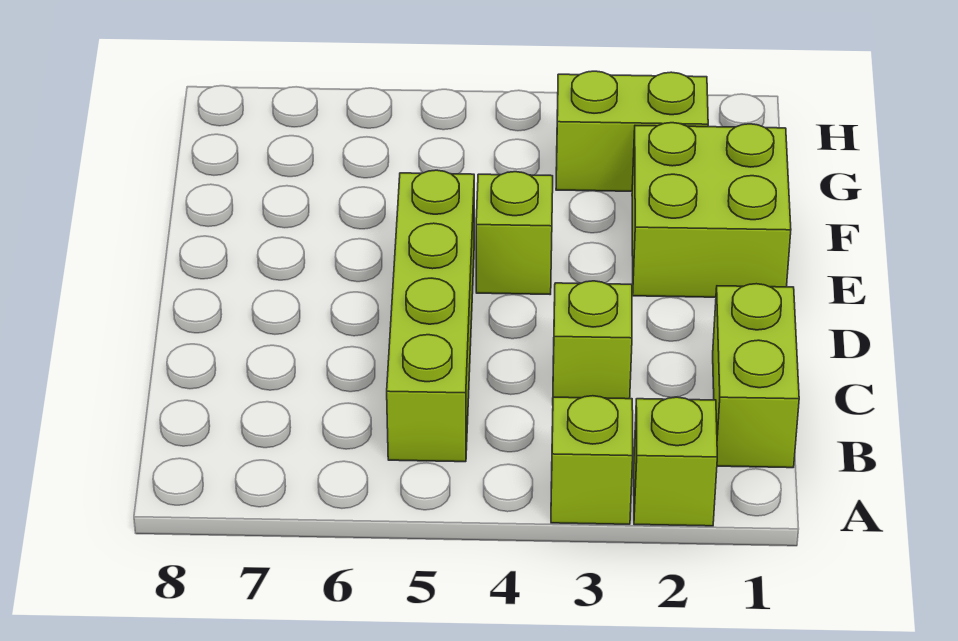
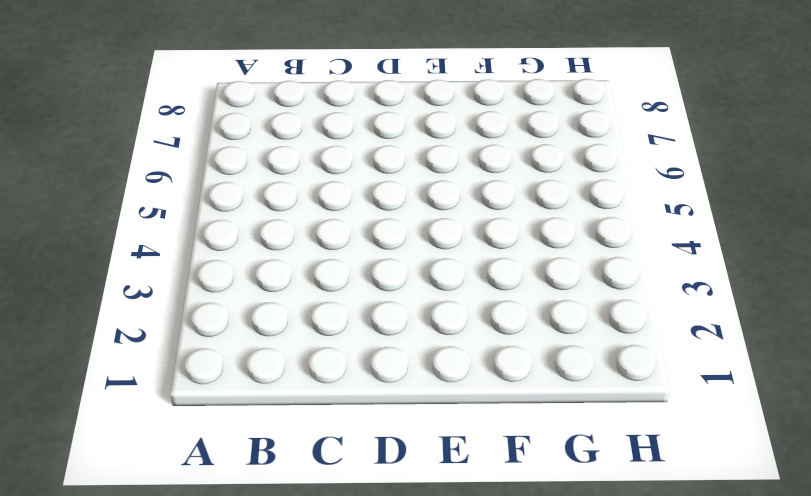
none -> lime 1x1 brick [634,397,717,526]
none -> lime 1x1 brick [551,396,633,524]

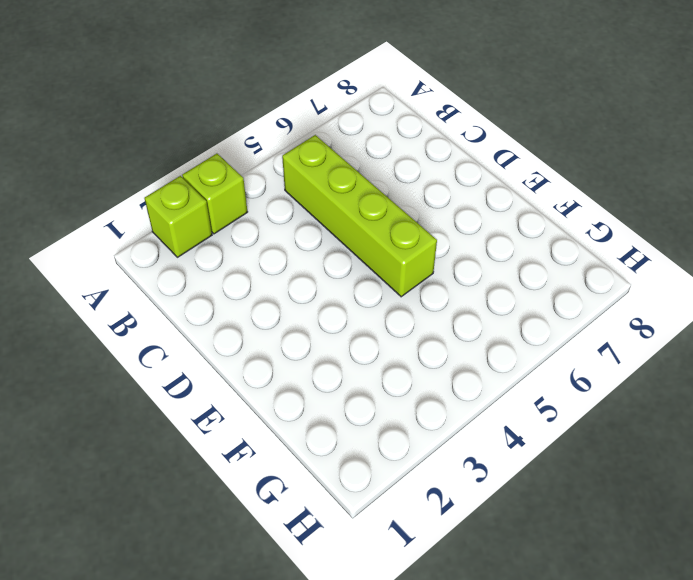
none -> lime 1x2 brick [713,284,799,468]
none -> lime 1x1 brick [553,281,632,399]

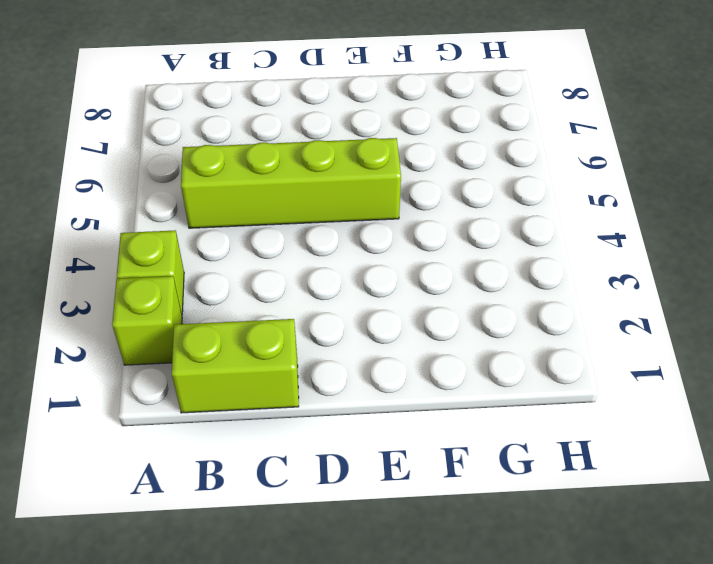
none -> lime 1x1 brick [553,281,632,399]
none -> lime 2x2 brick [632,123,791,297]

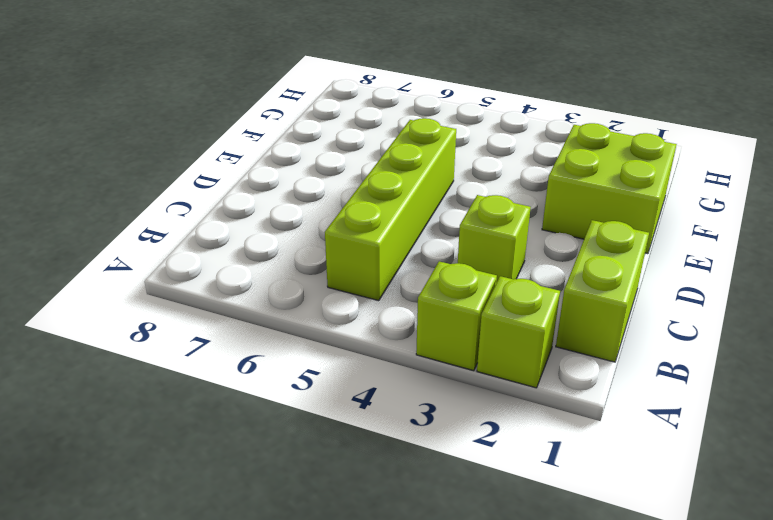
none -> lime 1x1 brick [476,172,553,294]
none -> lime 1x2 brick [556,71,708,191]

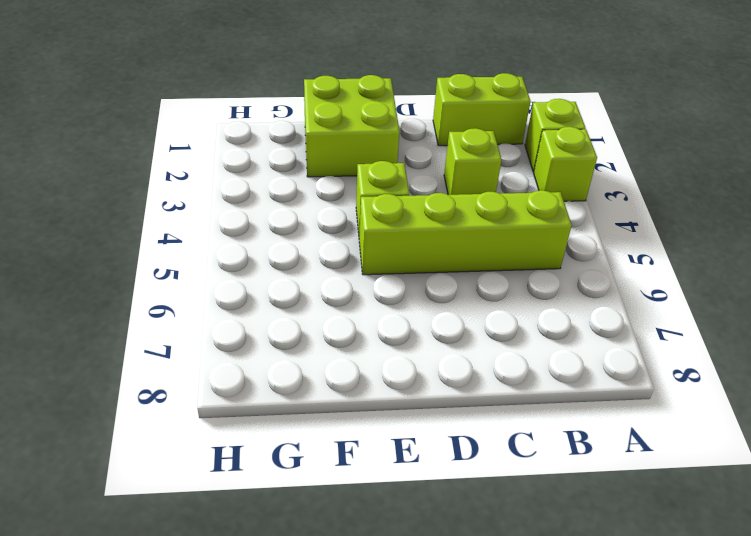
none -> lime 1x2 brick [556,71,708,191]

